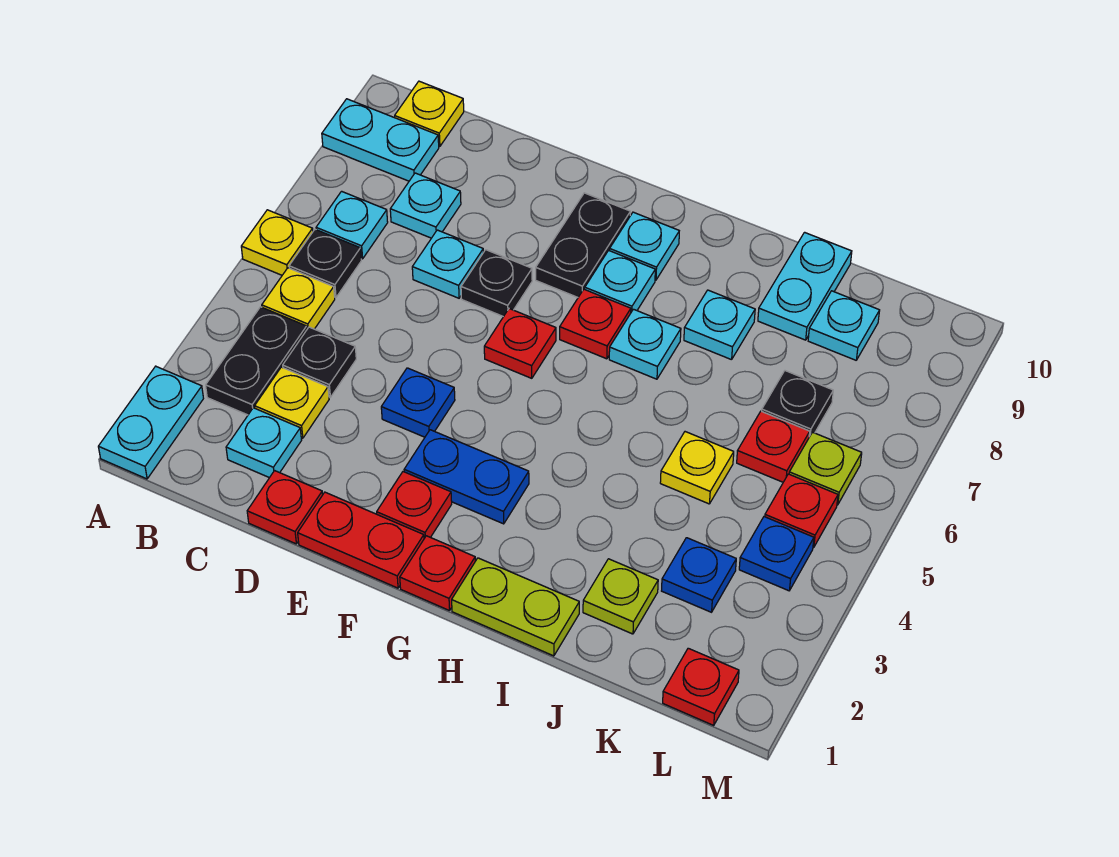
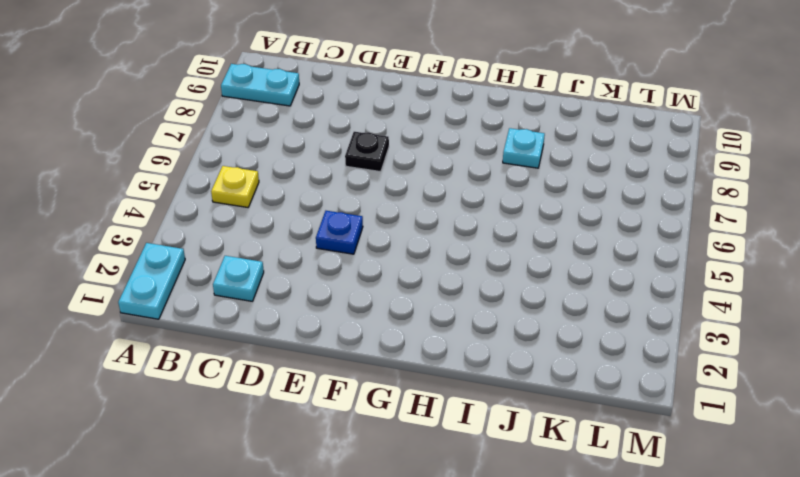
none -> yellow 1x1 plate [241,210,313,275]
none -> black 1x2 plate [206,307,307,415]
none -> black 1x1 plate [289,229,361,298]
none -> cyan 1x1 plate [316,191,388,259]

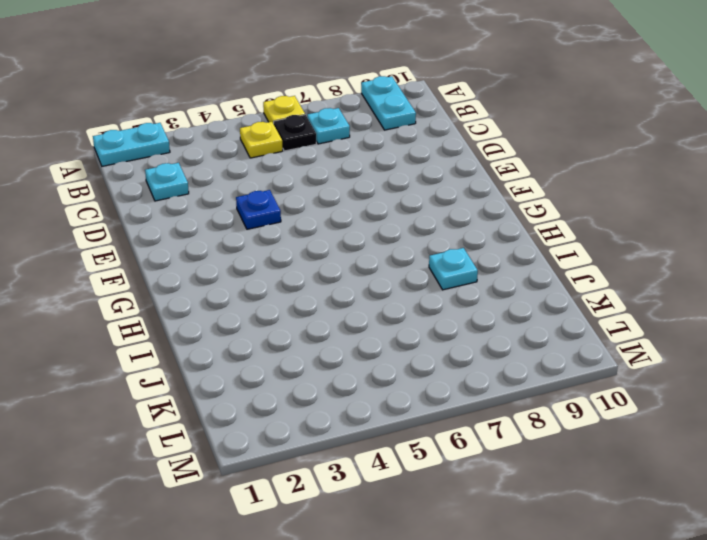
none -> black 1x2 plate [206,307,307,415]
none -> yellow 1x1 plate [395,81,464,146]
none -> yellow 1x1 plate [255,367,329,438]
none -> black 1x1 plate [283,327,356,397]

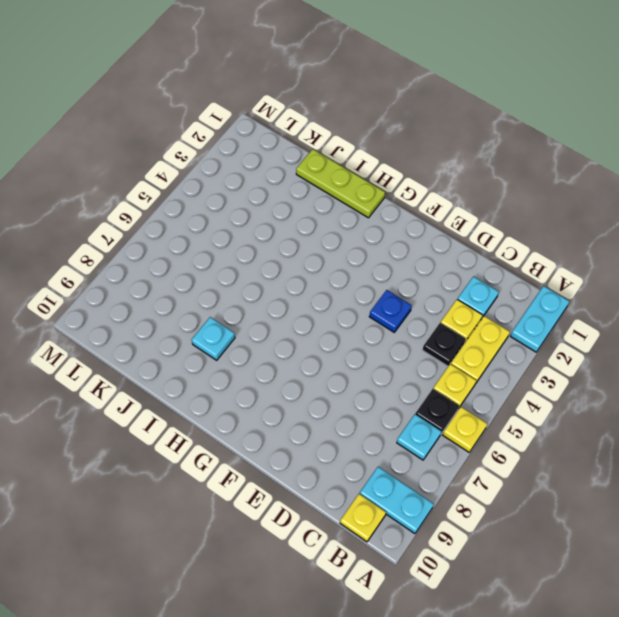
yellow 1x2 plate [450,316,510,383] -> black 1x2 plate [206,307,307,415]
lime 1x3 plate [296,149,385,218] -> lime 1x2 plate [452,558,579,656]
none -> cyan 1x1 plate [390,173,461,238]
none -> red 1x1 plate [247,471,323,544]
none -> cyan 1x1 plate [412,230,483,298]
none -> red 1x2 plate [298,492,424,588]

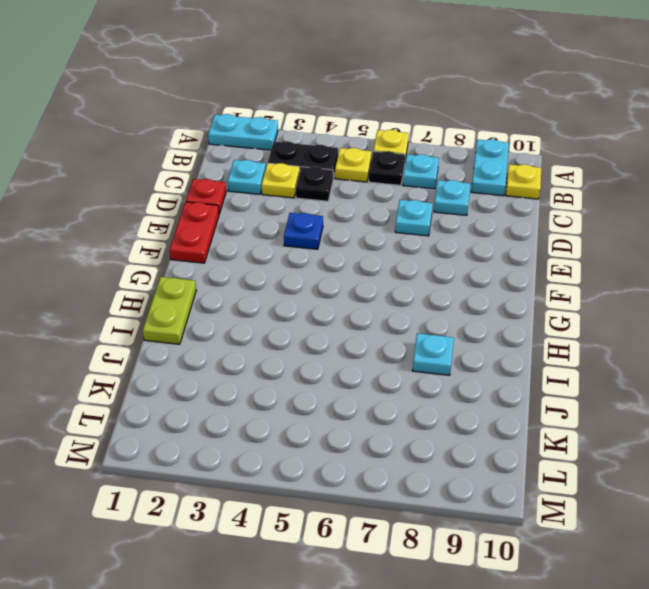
none -> black 1x1 plate [461,250,532,317]
none -> red 1x1 plate [377,472,452,538]
none -> blue 1x2 plate [404,430,529,524]
none -> red 1x1 plate [484,309,556,378]

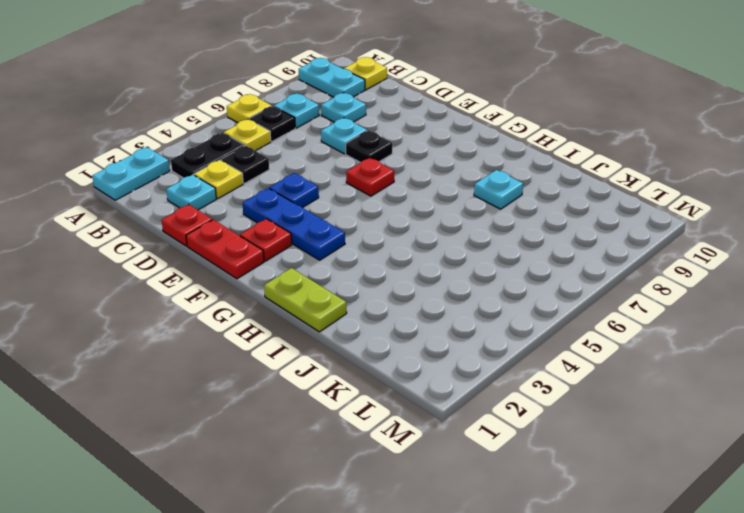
blue 1x3 plate [243,188,345,260] -> blue 1x2 plate [404,430,529,524]
none -> black 1x2 plate [536,193,630,297]
none -> red 1x1 plate [400,536,475,611]
none -> red 1x1 plate [560,289,631,359]
none -> cyan 1x1 plate [585,250,655,312]

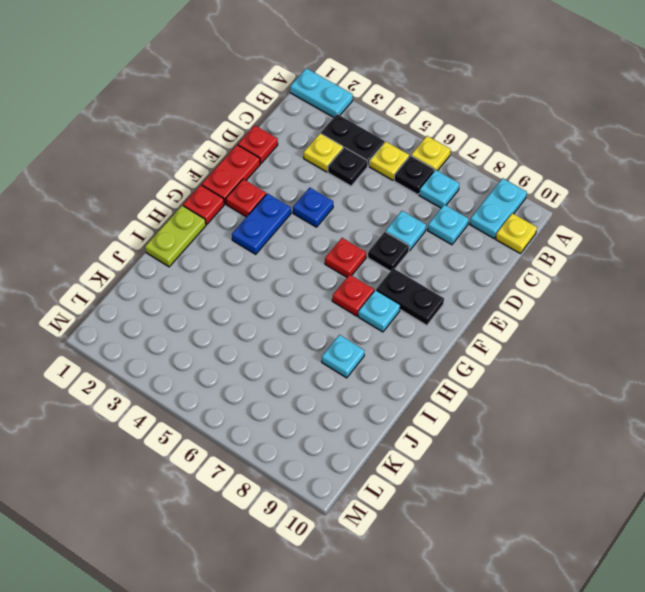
none -> cyan 1x1 plate [226,408,302,478]
none -> cyan 1x1 plate [610,212,679,280]
none -> cyan 1x1 plate [609,309,681,379]
none -> lime 1x1 plate [583,559,658,634]

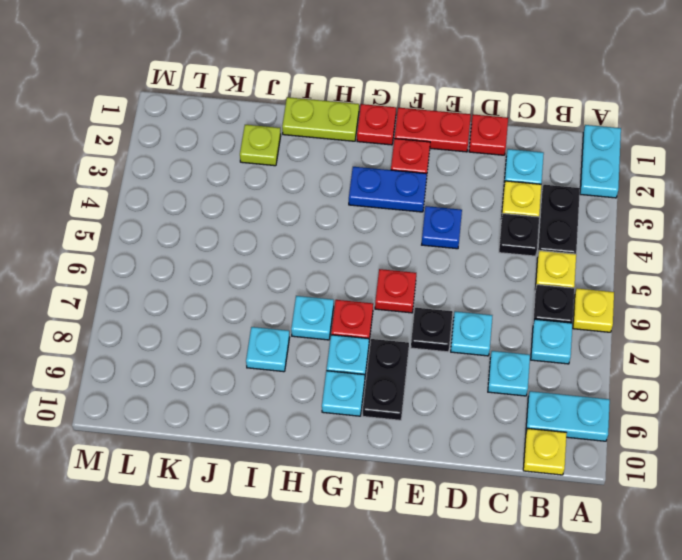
none -> yellow 1x1 plate [660,432,734,504]
none -> cyan 1x2 plate [758,232,852,340]
none -> blue 1x1 plate [662,538,736,612]
none -> red 1x1 plate [737,411,810,482]

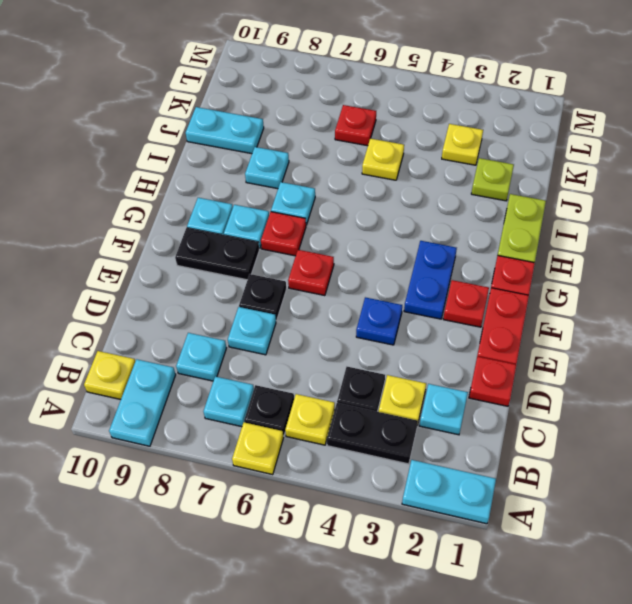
yellow 1x1 plate [442,124,483,165] -> blue 1x1 plate [662,538,736,612]
none -> black 1x1 plate [762,371,833,437]
none -> cyan 1x1 plate [808,291,880,360]
none -> red 1x1 plate [663,648,739,725]
none -> blue 1x1 plate [739,517,814,591]

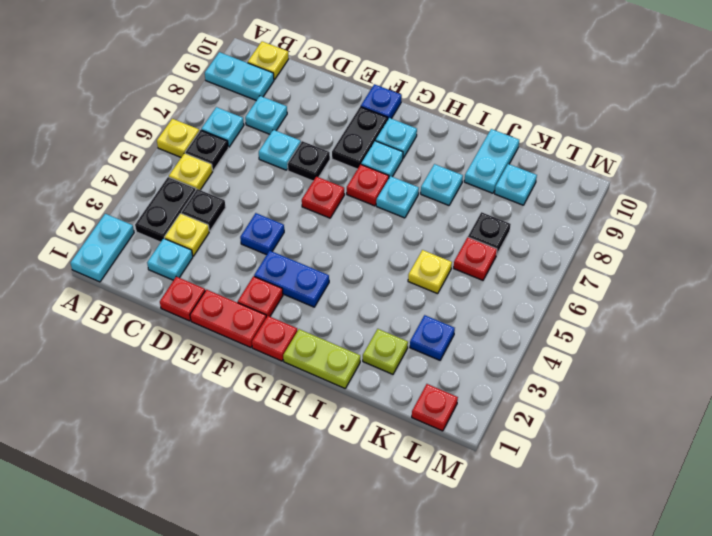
blue 1x1 plate [361,84,402,119] -> blue 1x1 plate moved to [739,517,814,591]
none -> red 1x1 plate [765,474,838,548]
none -> lime 1x1 plate [789,432,862,505]

